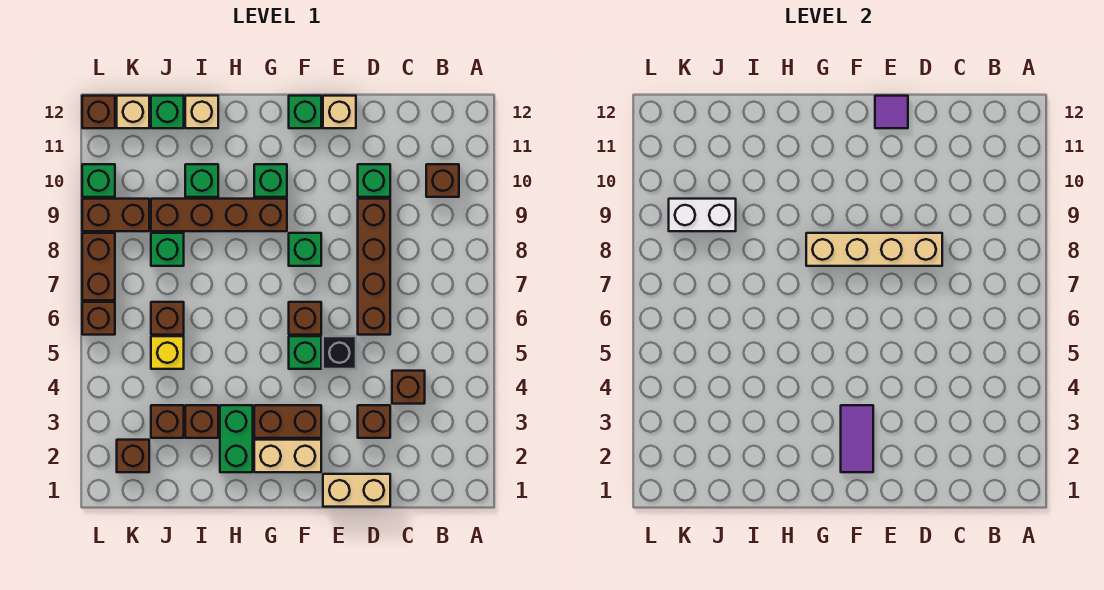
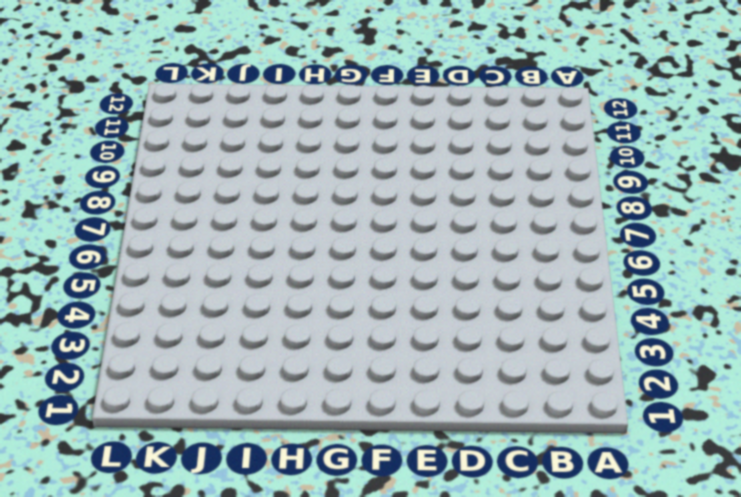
none -> brown 1x1 brick [426,164,459,197]
none -> brown 1x1 brick [392,371,425,404]
none -> tan 1x2 brick [323,474,390,507]
none -> brown 1x1 brick [358,405,390,438]

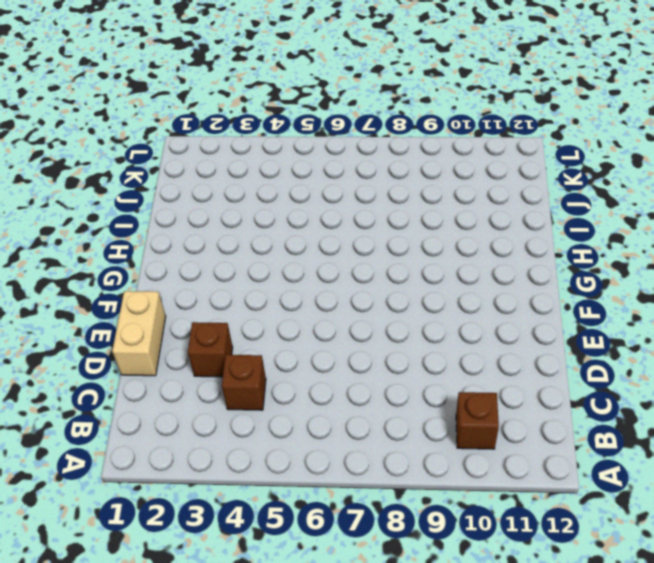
none -> brown 1x4 brick [358,199,390,335]
none -> green 1x1 brick [358,164,390,197]
none -> black 1x1 brick [323,336,356,369]
none -> tan 1x1 brick [323,96,356,128]

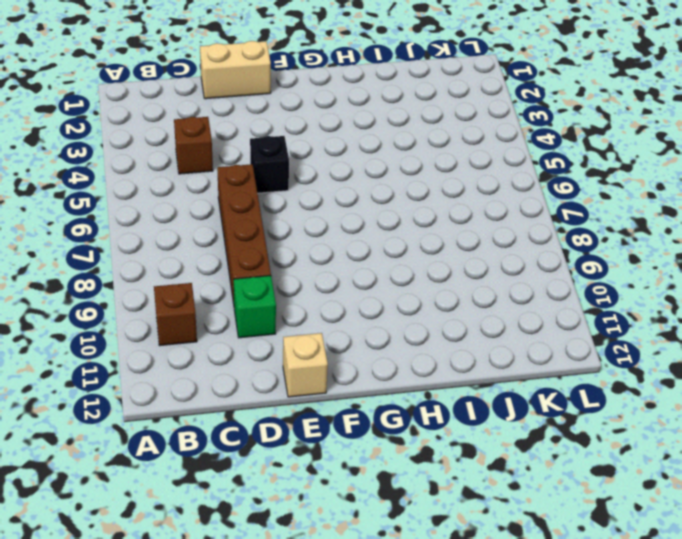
none -> brown 1x1 brick [358,405,390,438]
none -> tan 1x2 brick [254,440,321,472]
none -> brown 1x2 brick [254,405,321,438]
none -> green 1x1 brick [289,336,321,369]

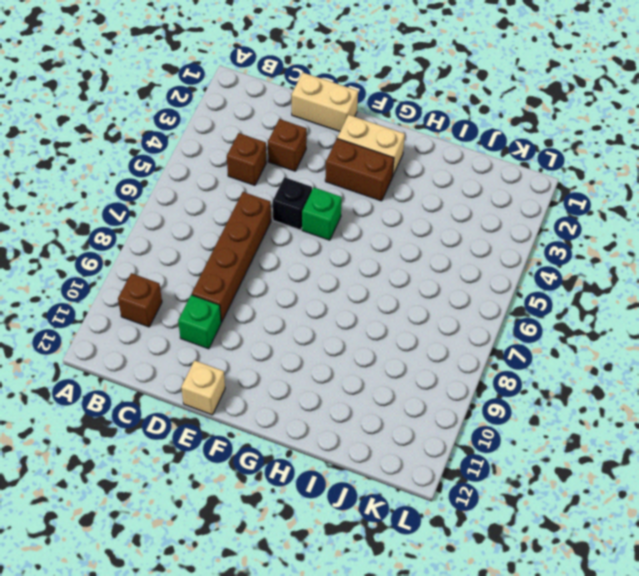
none -> brown 1x1 brick [289,302,321,335]
none -> green 1x1 brick [289,233,321,266]
none -> green 1x1 brick [289,96,321,128]
none -> brown 1x4 brick [151,199,287,231]

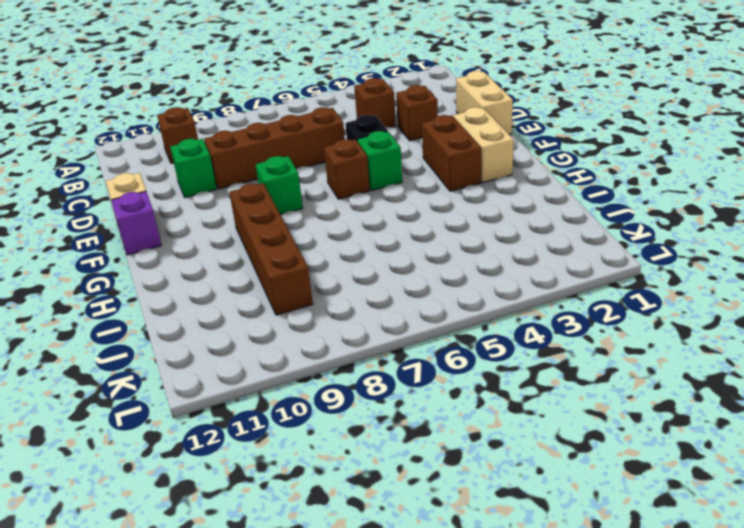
purple 1x1 brick [111,191,162,255] -> green 1x1 brick [289,96,321,128]
none -> green 1x1 brick [254,164,287,197]
none -> green 1x2 brick [220,405,253,472]
none -> brown 1x1 brick [185,405,218,438]
none -> green 1x1 brick [185,164,218,197]

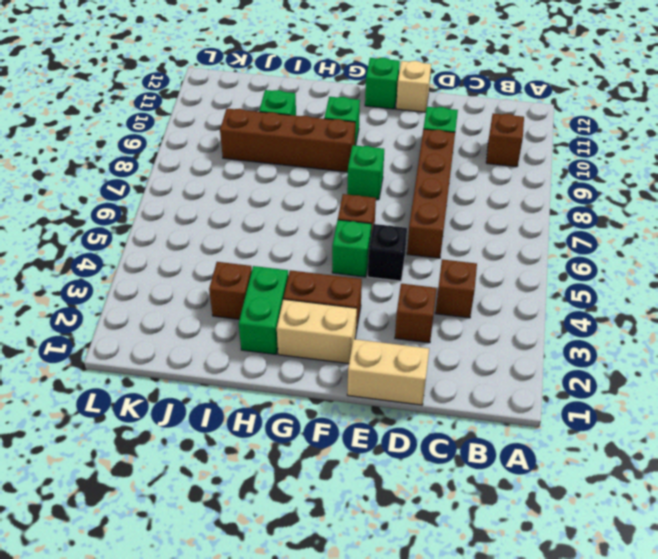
none -> tan 1x1 brick [185,96,218,128]
none -> brown 1x1 brick [151,405,184,438]
none -> yellow 1x1 brick [151,336,184,369]
none -> brown 1x1 brick [151,302,184,335]

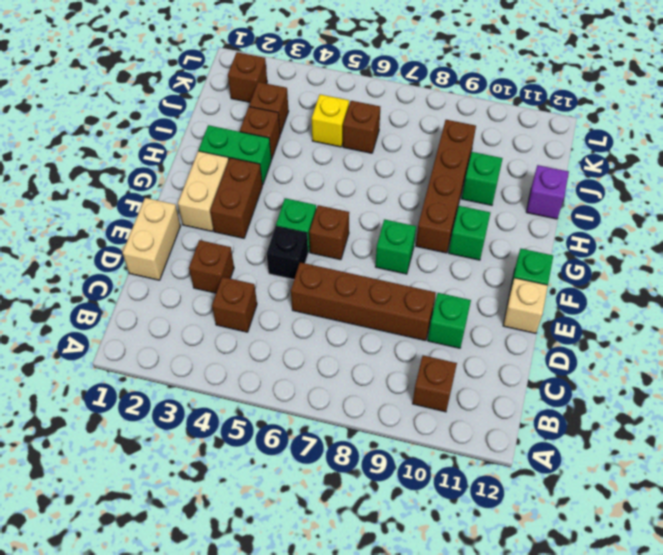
purple 1x1 brick [526,165,569,219] -> tan 1x1 brick [185,96,218,128]
none -> green 1x1 brick [151,233,184,266]
none -> green 1x1 brick [151,96,184,128]
none -> brown 1x2 brick [82,199,149,231]
none -> tan 1x1 brick [117,96,149,128]

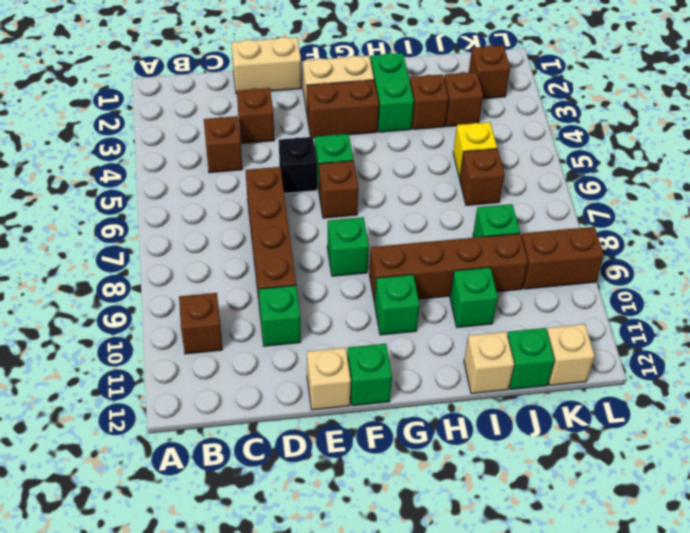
none -> brown 1x1 brick [82,302,115,335]
none -> brown 1x2 brick [82,233,115,300]
none -> green 1x1 brick [82,164,115,197]
none -> brown 1x1 brick [82,96,115,128]

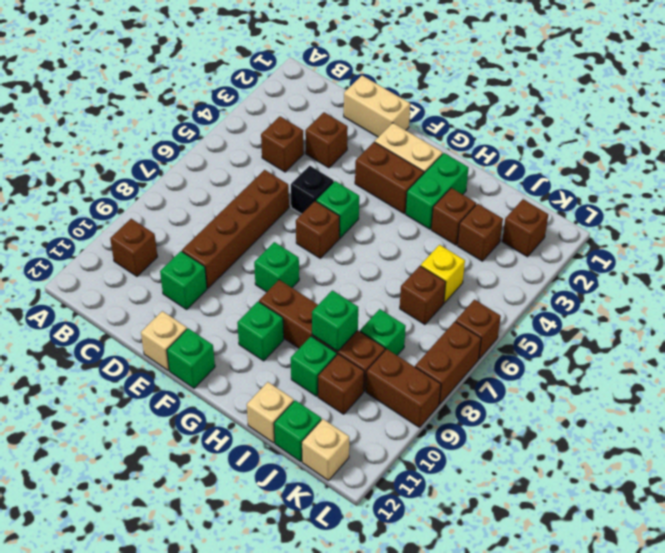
green 1x1 brick [312,290,358,351] -> green 1x1 brick moved to [82,164,115,197]
brown 1x1 brick [318,354,364,414] -> brown 1x1 brick moved to [82,96,115,128]
none -> tan 1x4 brick [806,233,942,266]
none -> purple 1x1 tile [875,96,908,128]
none -> purple 1x2 tile [841,405,873,472]
none -> white 1x2 brick [669,199,736,231]

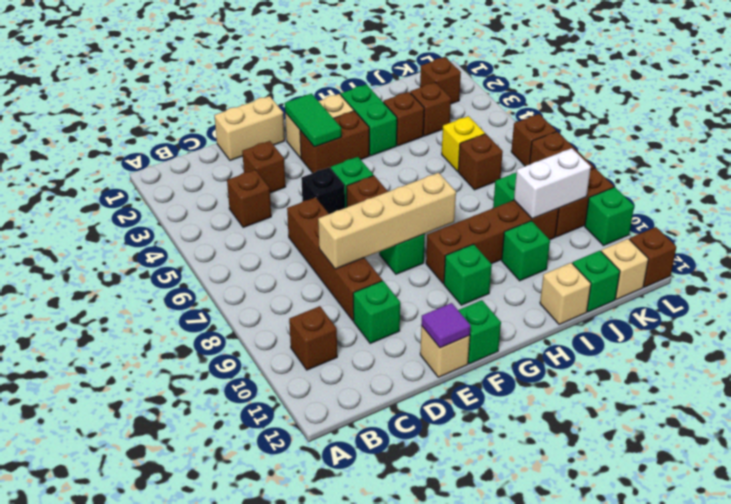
green 1x2 tile [285,94,341,147] -> purple 1x2 tile [841,405,873,472]

